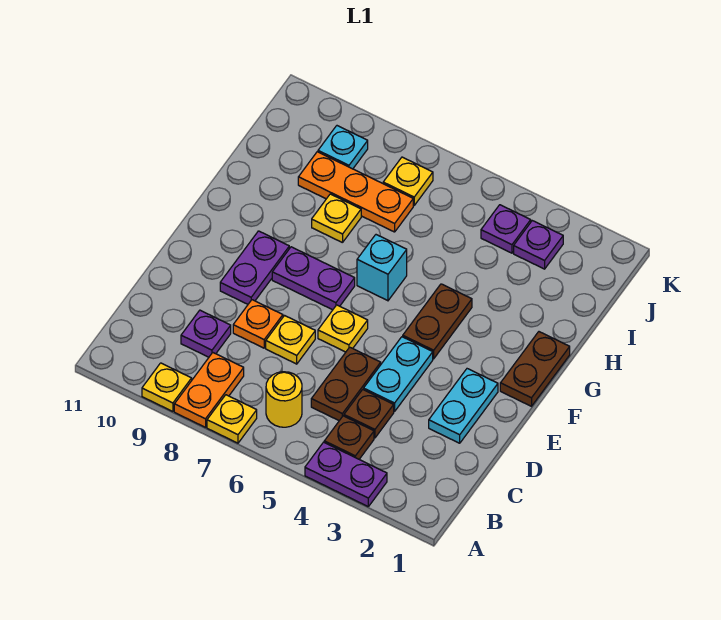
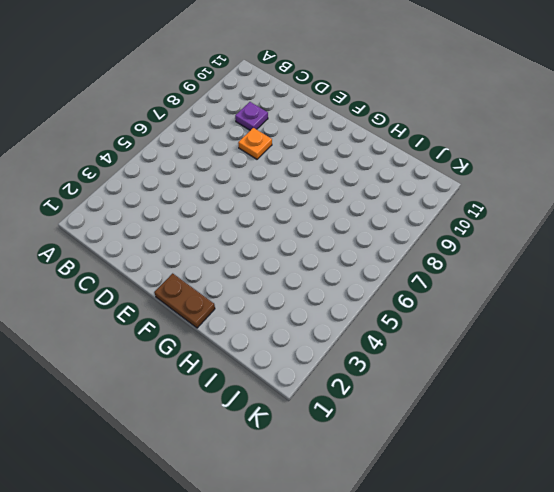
none -> purple 1x2 plate [305,442,387,506]
none -> yellow 1x1 plate [207,395,257,443]
none -> orange 1x2 plate [174,353,244,427]

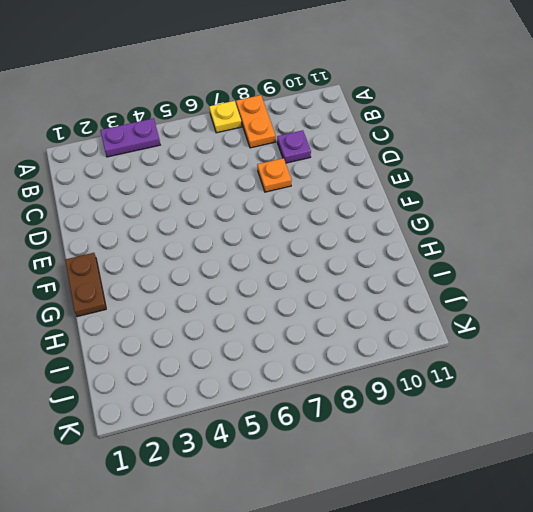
none -> yellow 1x1 plate [142,363,192,412]
none -> brown 1x1 plate [324,416,374,459]
none -> yellow 1x1 round brick [266,372,302,427]

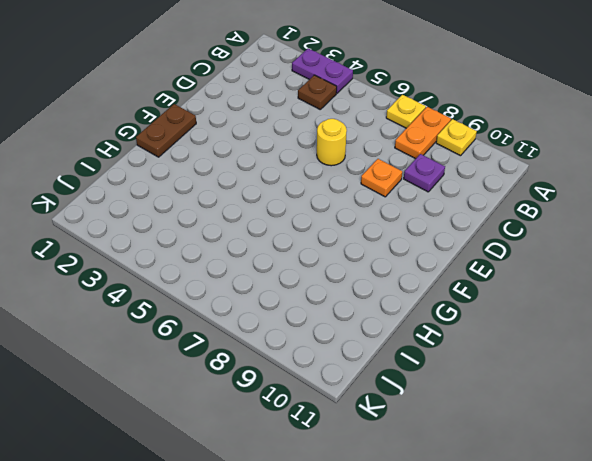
yellow 1x1 round brick [317,119,347,166] -> yellow 1x1 round brick moved to [266,372,302,427]
none -> brown 1x1 plate [344,390,394,438]
none -> brown 1x2 plate [311,347,381,421]
none -> cyan 1x2 plate [429,369,498,443]

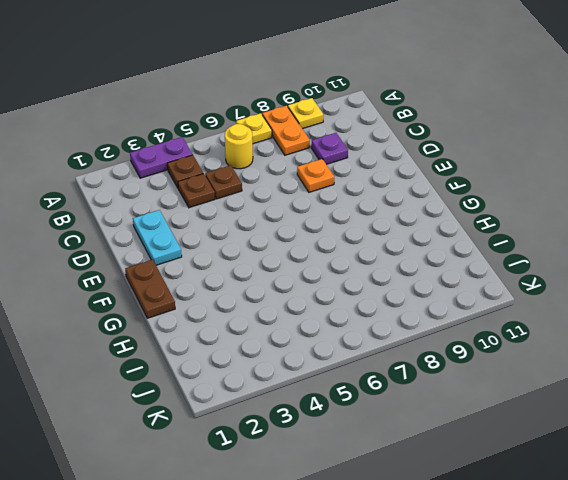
brown 1x1 plate [205,165,242,199] -> brown 1x2 plate [311,347,381,421]
none -> cyan 1x2 plate [364,337,433,412]
none -> yellow 1x1 plate [266,316,315,364]
none -> yellow 1x1 plate [318,305,368,352]

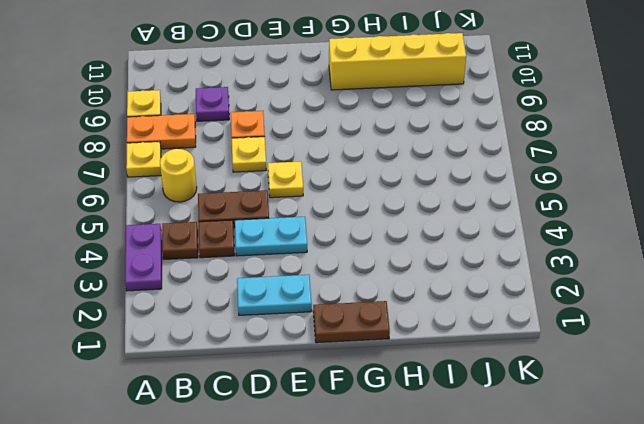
yellow 1x4 brick [329,33,466,90] -> none
none -> purple 1x2 plate [220,231,289,304]
none -> brown 1x2 plate [403,284,472,359]
none -> purple 1x2 plate [272,247,355,310]

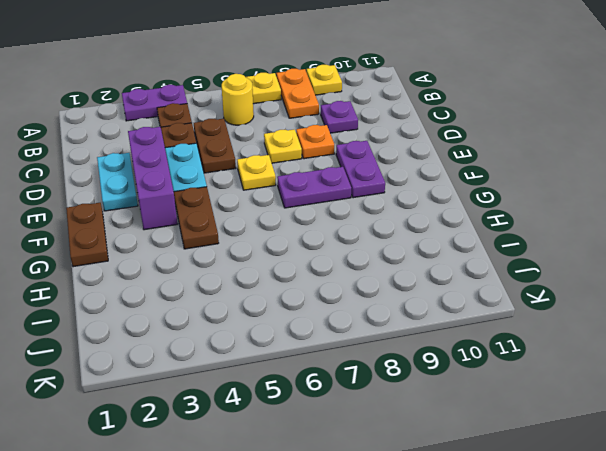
purple 1x3 brick [128,127,177,230] -> none
none -> cyan 1x1 brick [357,235,407,301]
none -> yellow 1x1 plate [312,194,361,243]
none -> orange 1x3 plate [298,152,413,232]

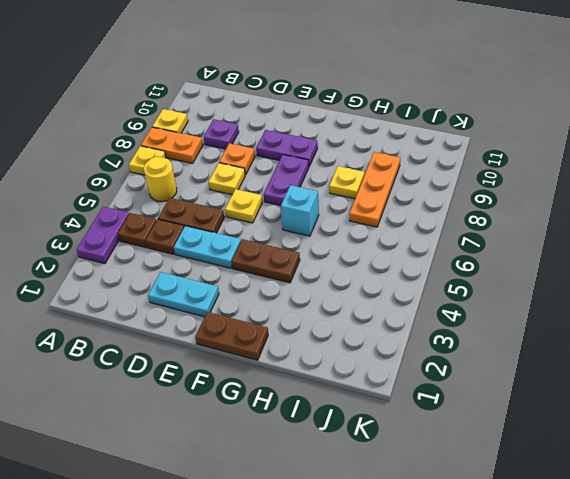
none -> purple 1x1 plate [514,221,563,269]
none -> purple 1x1 plate [481,205,531,253]
none -> yellow 1x1 plate [383,157,433,205]

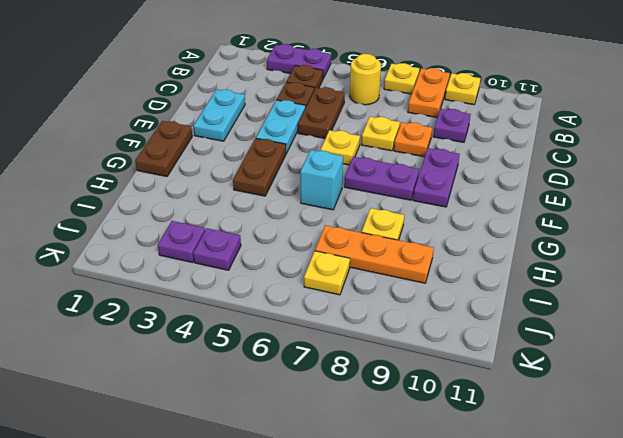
none -> cyan 1x1 plate [318,126,368,169]

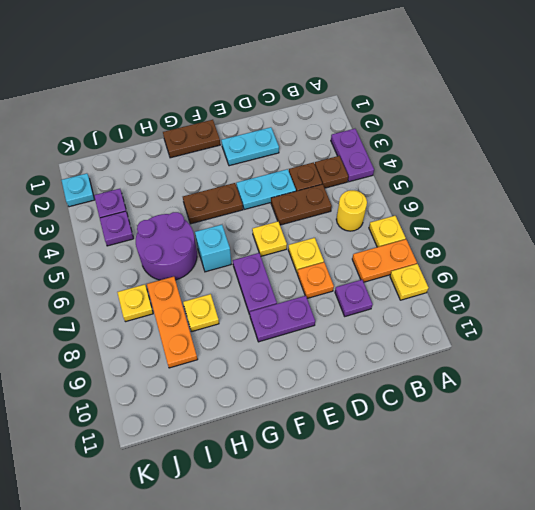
purple 2x2 round brick [136,212,197,280] -> none
cyan 1x1 plate [61,173,94,207] -> cyan 1x1 plate moved to [318,126,368,169]

